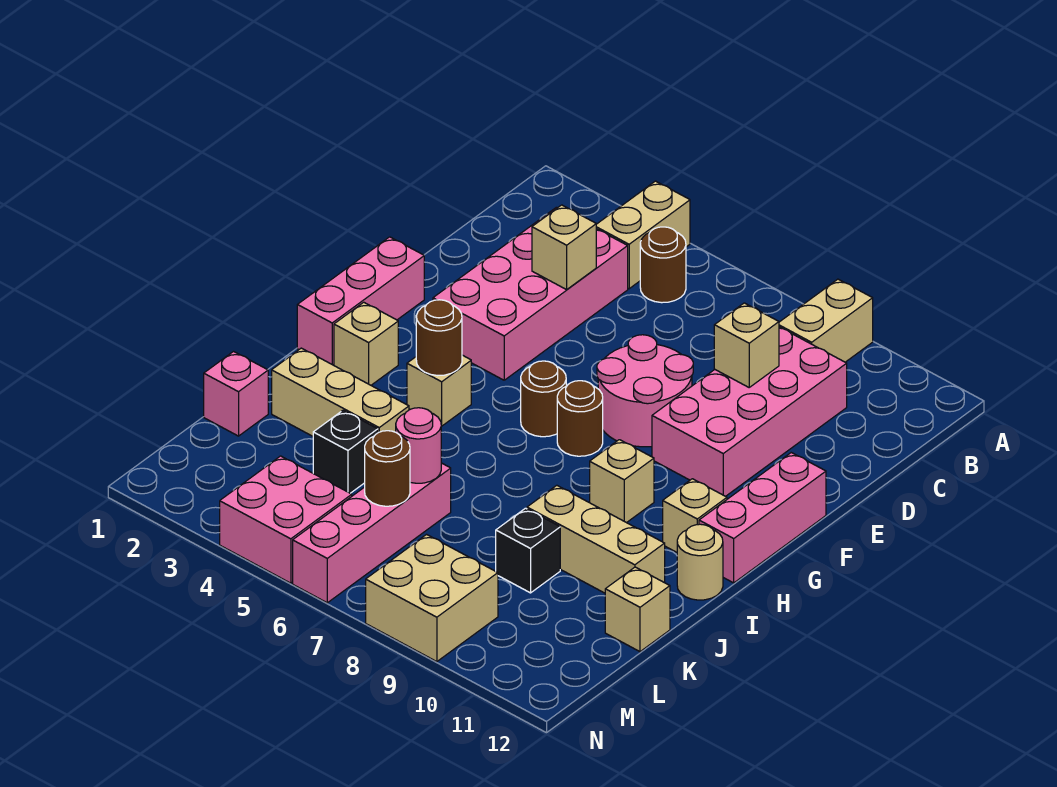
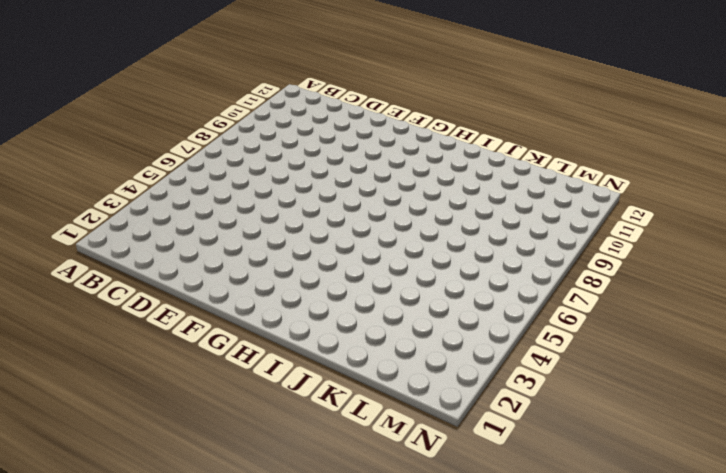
none -> tan 1x2 brick [596,181,690,289]
none -> tan 1x2 brick [779,279,873,362]
none -> brown 1x1 round brick [640,227,686,303]

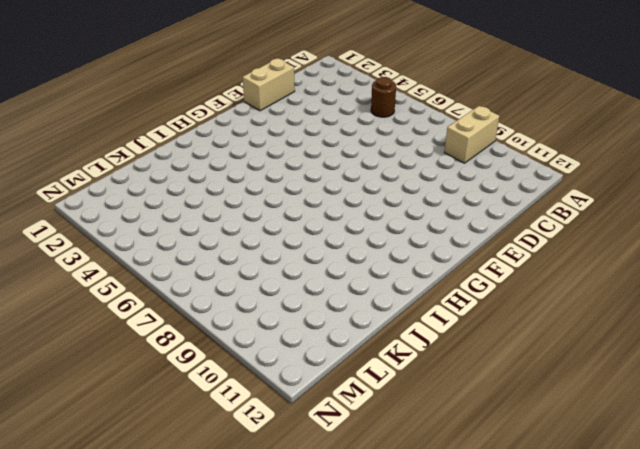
tan 1x2 brick [243,59,295,111] -> tan 1x2 brick moved to [596,181,690,289]
none -> pink 2x4 brick [433,207,628,380]
none -> pink 2x4 brick [652,327,847,496]
none -> pink 2x2 round brick [597,335,693,447]

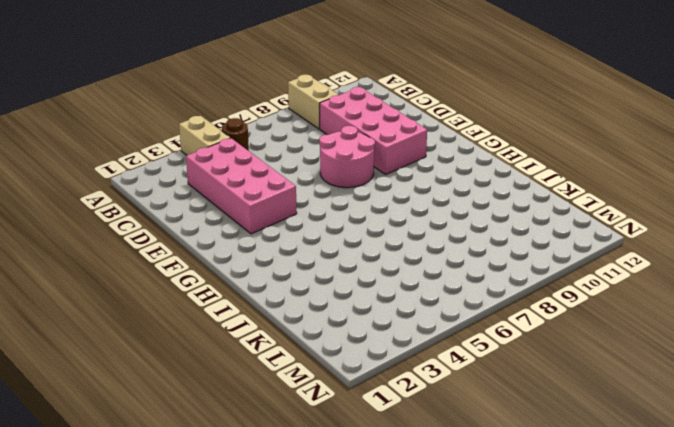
none -> pink 1x3 brick [297,237,424,365]
none -> pink 1x3 brick [699,453,826,583]
none -> brown 1x1 round brick [521,361,566,437]

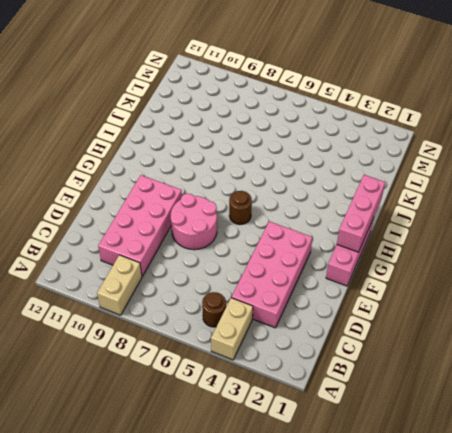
pink 1x3 brick [337,175,385,252] -> pink 1x3 brick moved to [699,453,826,583]
none -> brown 1x1 round brick [557,381,603,456]
none -> tan 1x1 brick [334,302,398,385]
none -> tan 1x1 brick [407,355,471,426]

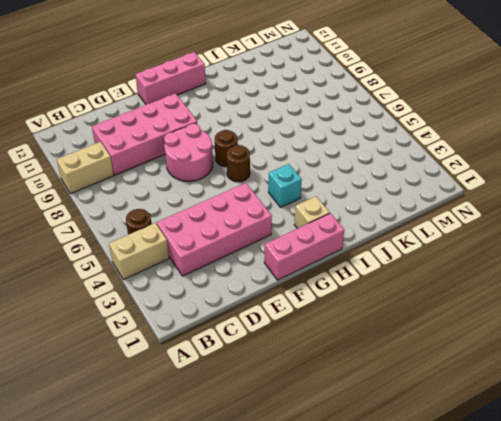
cyan 1x1 brick [268,164,302,207] -> tan 1x1 brick [407,355,471,426]
none -> tan 1x1 brick [590,440,654,523]
none -> tan 1x1 brick [663,479,727,552]
none -> tan 1x1 round brick [677,524,723,600]

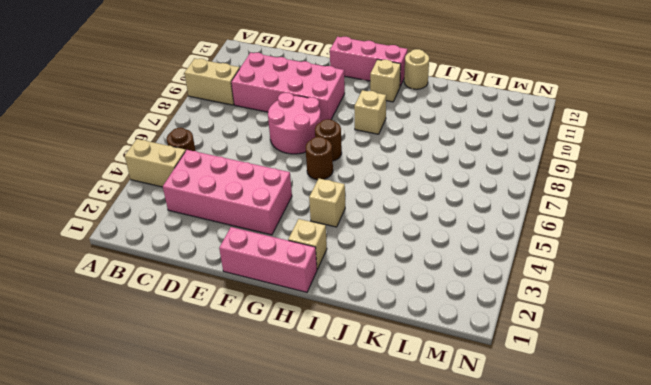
none -> tan 1x3 brick [272,348,409,436]
none -> tan 1x3 brick [527,485,665,593]
none -> pink 1x1 brick [204,352,268,436]

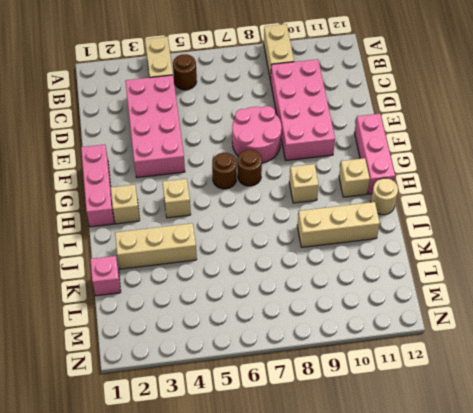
none -> black 1x1 brick [313,410,378,493]
none -> pink 1x4 brick [293,463,451,603]
none -> black 1x1 brick [496,508,560,593]

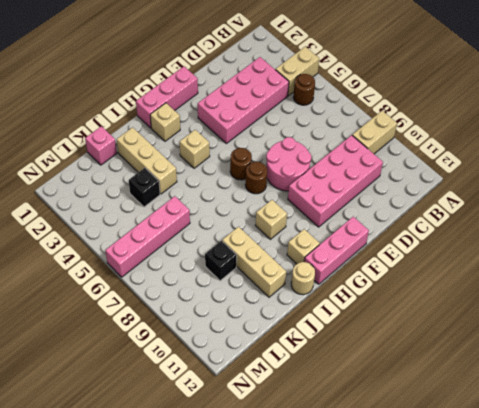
none -> tan 1x1 brick [605,567,670,652]
none -> pink 2x2 brick [220,456,352,583]
none -> tan 2x2 brick [366,535,498,662]

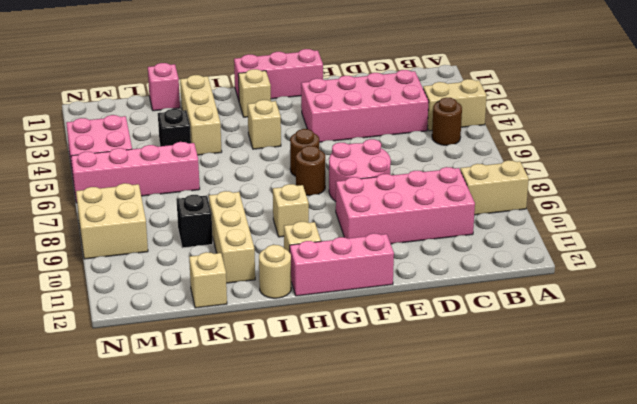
none -> tan 1x1 brick [532,205,596,290]
none -> tan 1x1 brick [714,303,779,387]
none -> brown 1x1 round brick [416,300,462,376]

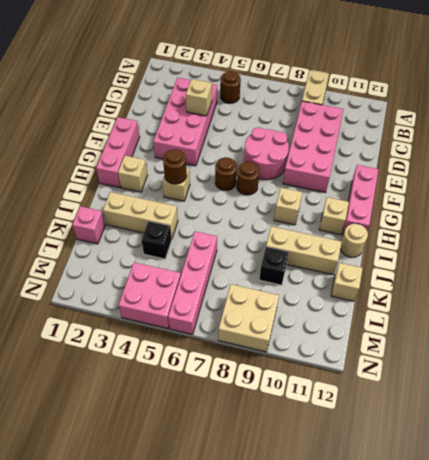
none -> tan 1x2 brick [596,181,690,289]
none -> tan 1x1 brick [714,303,779,387]
none -> pink 1x1 round brick [396,408,441,483]

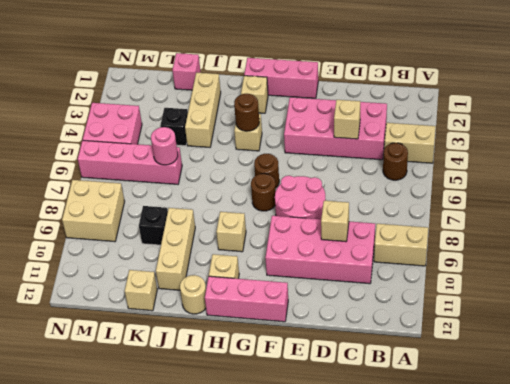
none -> brown 1x1 round brick [365,431,410,506]

